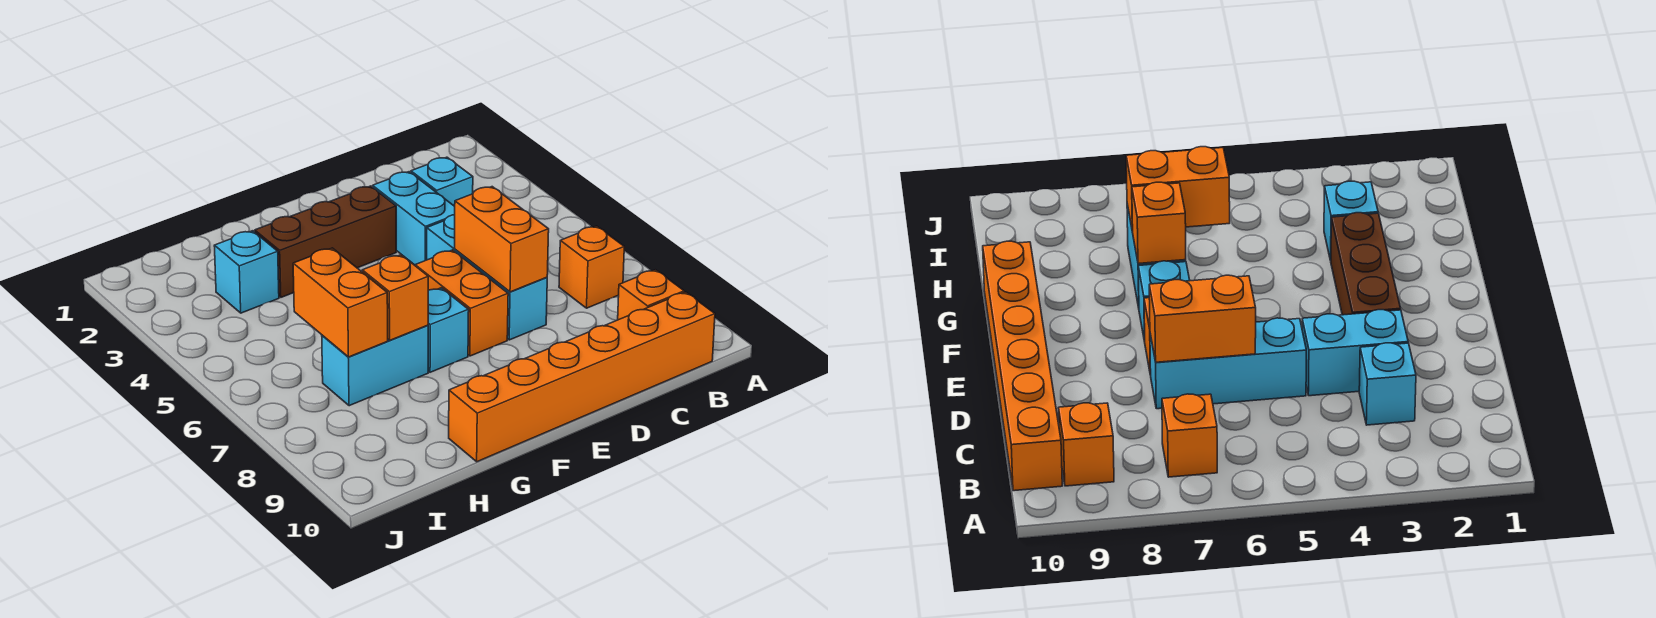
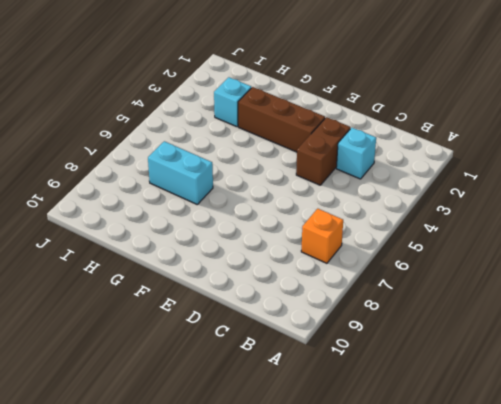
brown 1x2 brick [296,117,351,185] -> cyan 1x2 brick [373,172,455,265]
none -> orange 1x1 brick [618,270,684,320]
none -> orange 1x6 brick [449,292,715,462]
none -> cyan 1x3 brick [427,215,547,340]

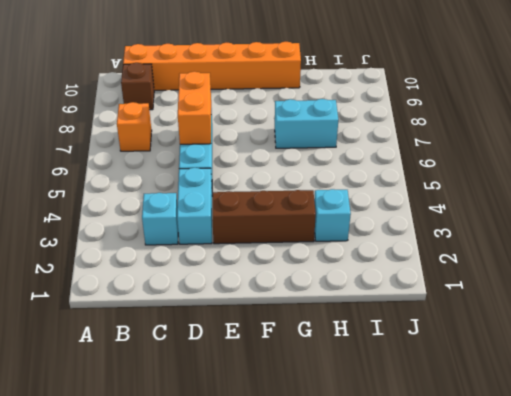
brown 1x1 brick [121,63,154,110] -> orange 1x1 brick [618,270,684,320]
none -> orange 1x2 brick [415,250,508,356]
none -> cyan 1x1 brick [428,288,469,372]
none -> orange 1x1 brick [362,255,428,340]

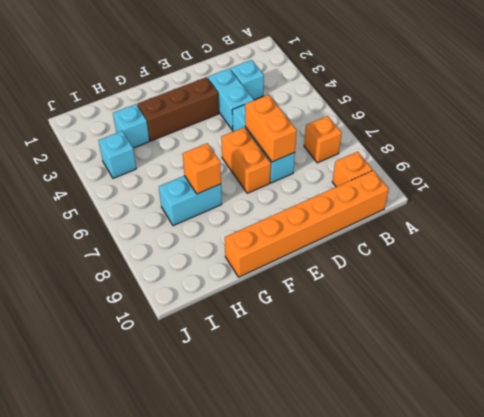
cyan 1x1 brick [98,131,136,178] -> cyan 1x1 brick moved to [428,288,469,372]
none -> orange 1x2 brick [293,248,388,357]

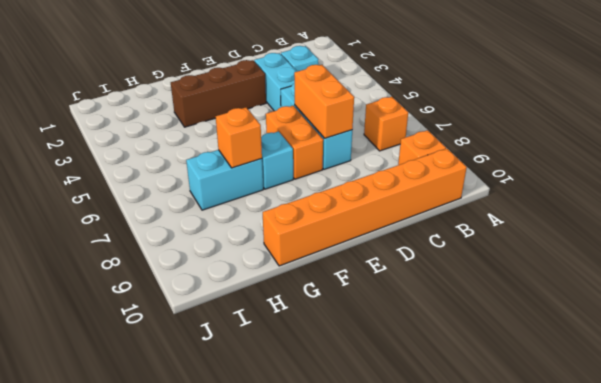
none -> cyan 1x1 brick [214,231,279,313]
none -> orange 1x2 brick [293,248,388,357]

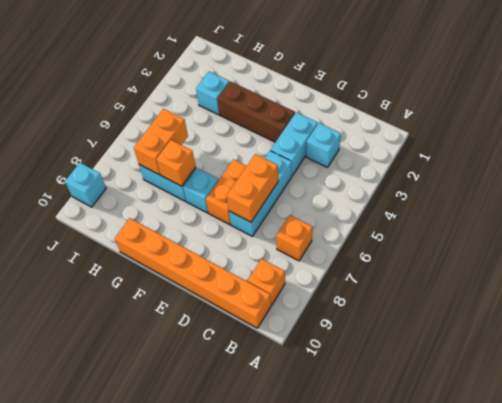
cyan 1x1 brick [65,163,106,207] -> none

